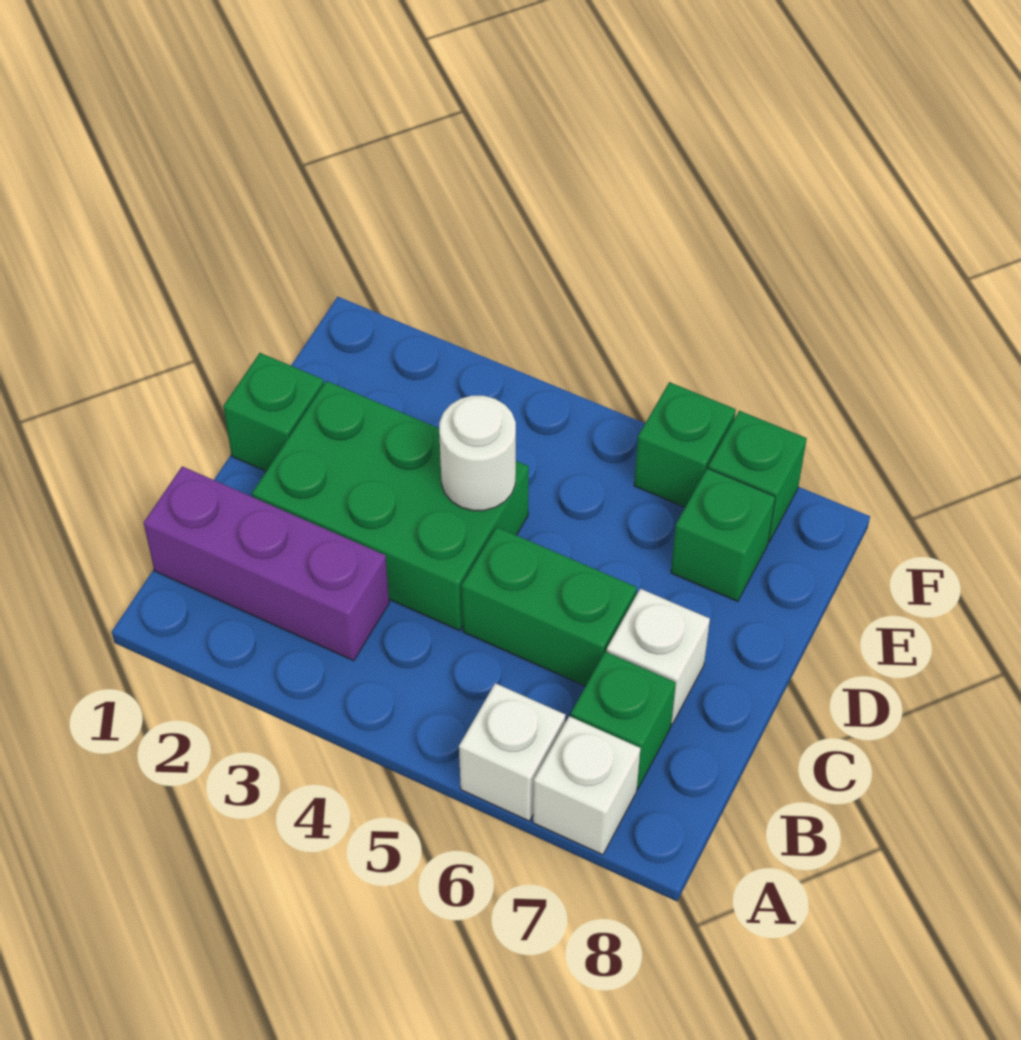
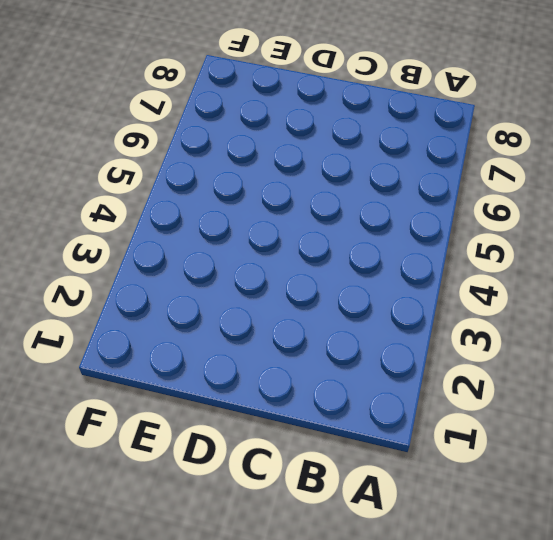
none -> white 1x1 brick [459,683,566,821]
none -> white 1x1 brick [533,716,641,855]
none -> purple 1x3 brick [144,466,389,661]

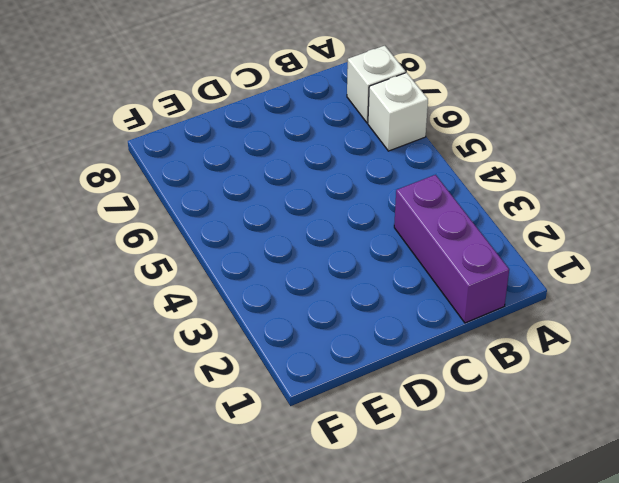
none -> green 1x1 brick [571,652,676,789]
none -> green 2x3 brick [252,381,529,631]
none -> green 1x2 brick [462,527,637,686]

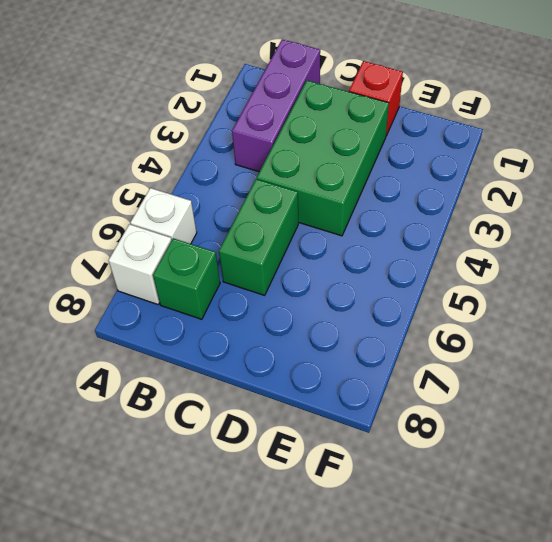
red 1x1 brick [349,61,403,136] -> green 1x1 brick [223,353,324,471]
none -> white 1x1 brick [607,589,710,724]
none -> green 1x1 brick [671,468,775,602]
none -> green 1x1 brick [634,382,736,507]

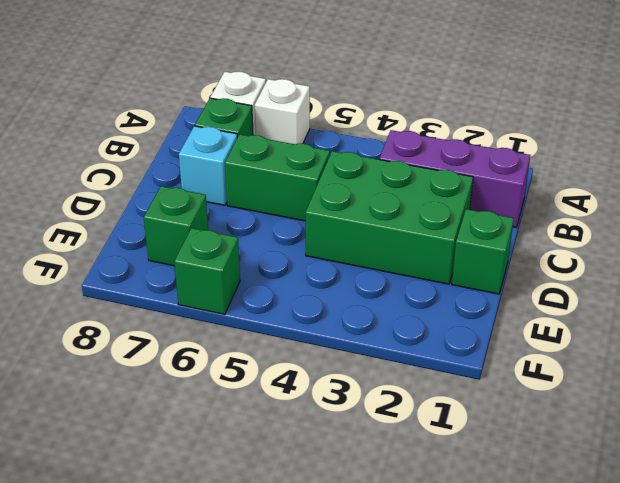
cyan 1x1 brick [179,126,237,205] -> white 1x1 brick [607,589,710,724]
none -> green 1x1 brick [708,411,807,542]
none -> white 1x1 round brick [439,396,516,511]

